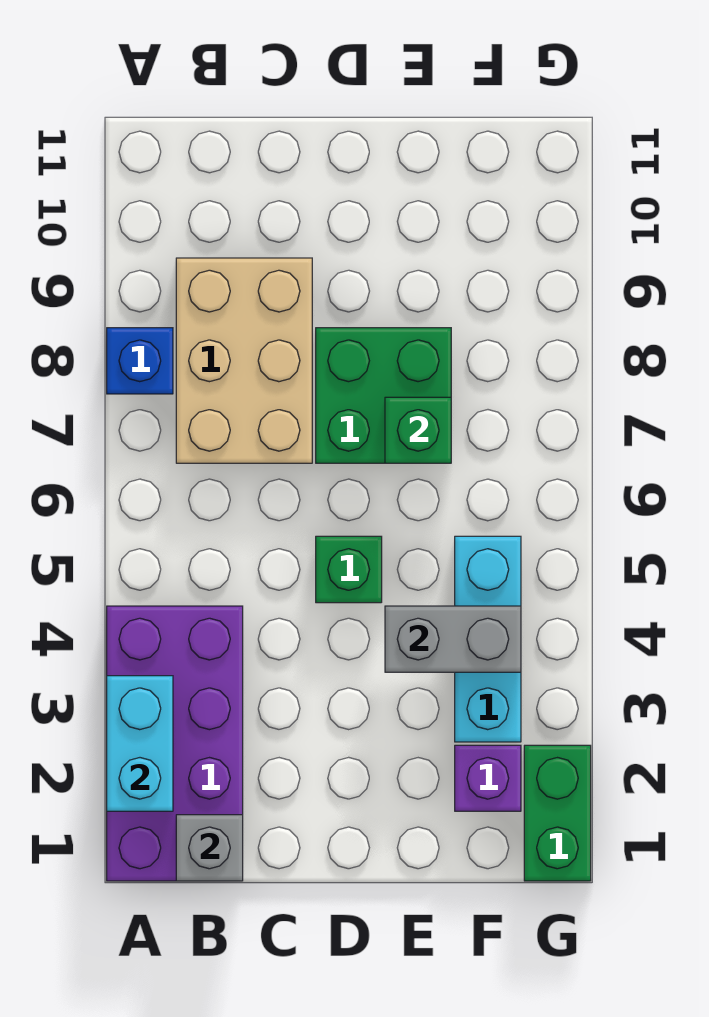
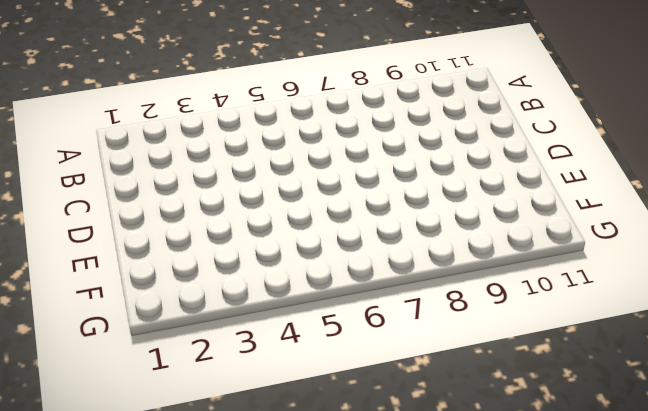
none -> purple 2x4 brick [107,606,243,881]
none -> blue 1x1 brick [107,328,173,394]
none -> tan 2x3 brick [176,258,312,463]

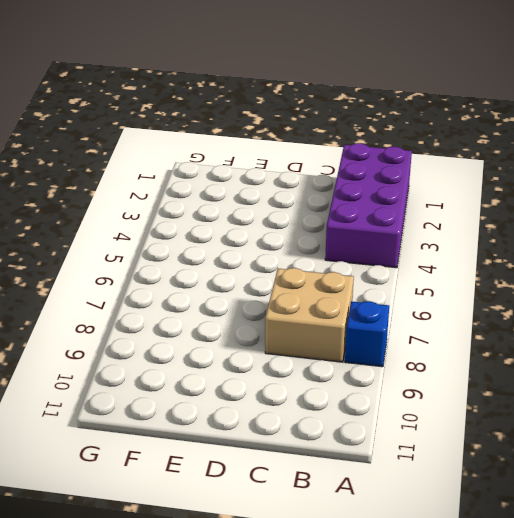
tan 2x2 brick [265,268,354,362] -> tan 2x3 brick [176,258,312,463]
none -> green 1x1 brick [316,536,382,603]
none -> green 2x2 brick [316,328,451,463]
none -> purple 1x1 brick [455,745,521,811]

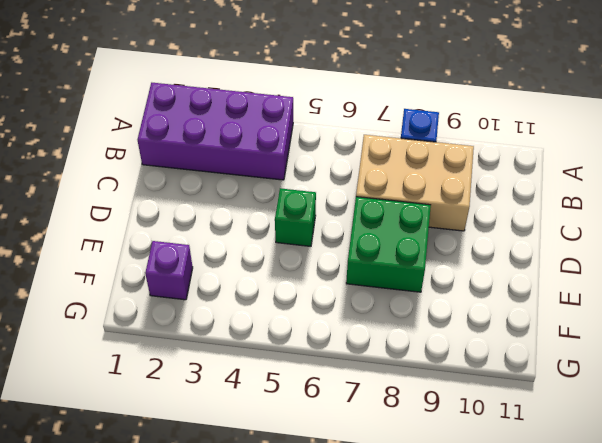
none -> cyan 1x3 brick [455,536,521,742]
none -> green 1x2 brick [524,745,591,881]
none -> cyan 1x2 brick [107,676,173,811]

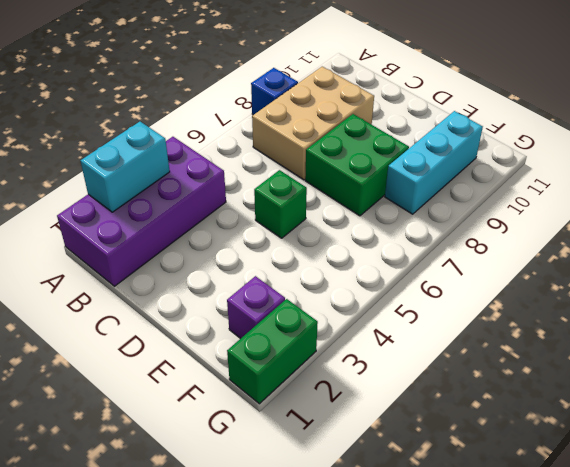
cyan 1x3 brick [385,111,483,214] -> cyan 1x3 brick moved to [455,536,521,742]
none -> grey 1x1 brick [176,815,243,881]
none -> grey 1x2 brick [385,606,521,672]
none -> green 1x1 brick [385,397,451,463]

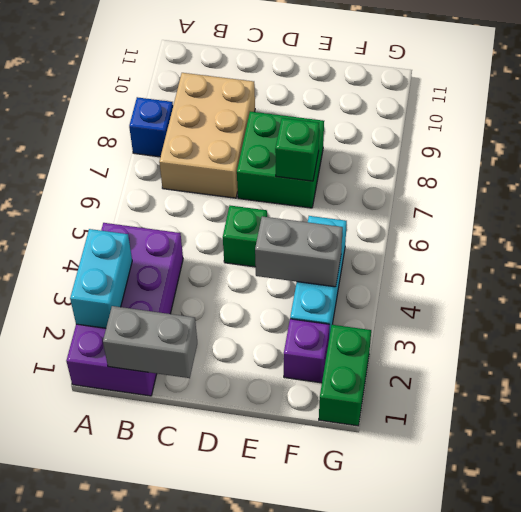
grey 1x2 brick [103,306,197,378] -> grey 1x1 brick [176,815,243,881]

